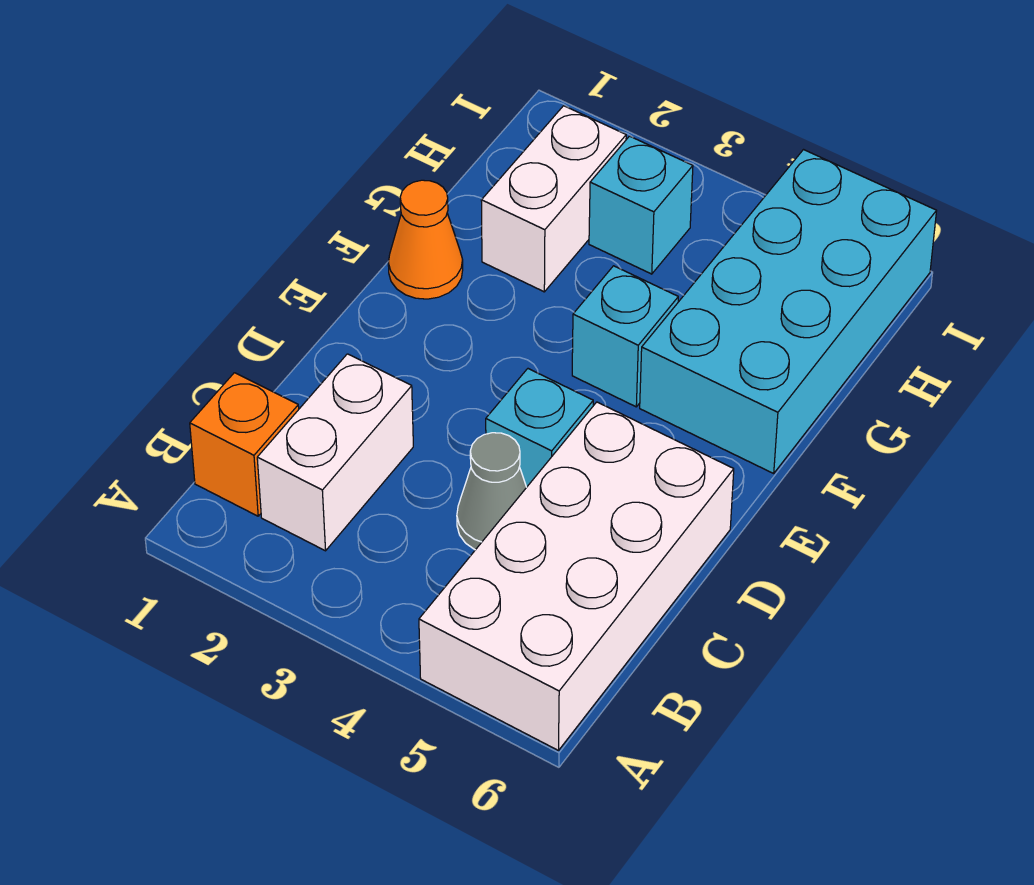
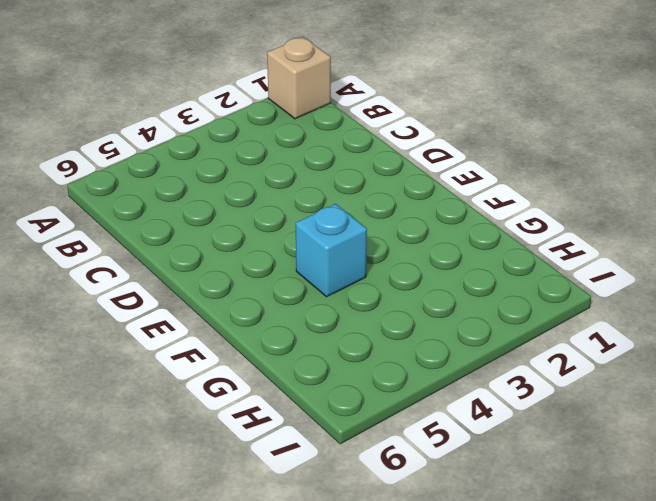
tan 1x1 brick [267,37,331,119] -> none
none -> white 2x4 brick [419,402,734,751]
none -> orange 1x1 brick [190,373,299,516]

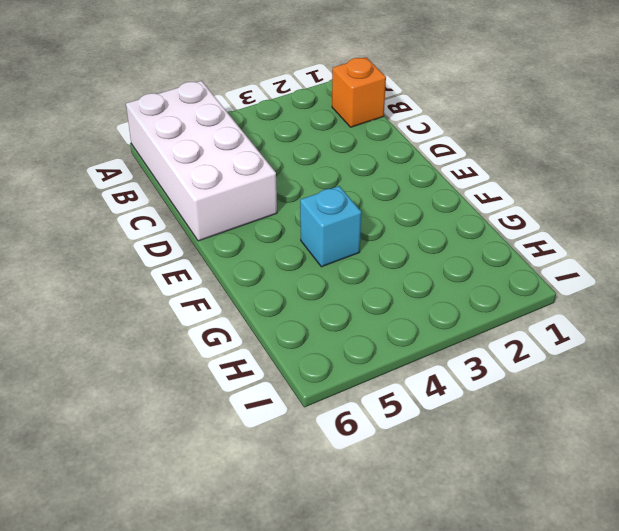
none -> white 1x2 brick [257,354,413,551]
none -> grey 1x1 cone [457,433,527,550]

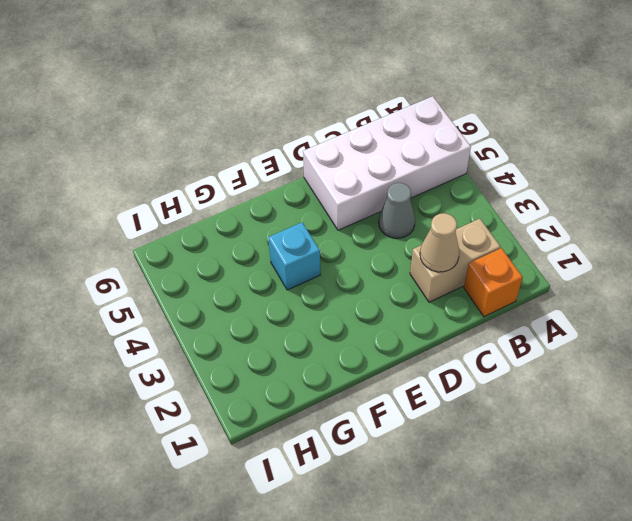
tan 1x2 brick [410,219,500,302] -> white 1x2 brick [257,354,413,551]
tan 1x1 cone [420,213,459,272] -> none
none -> cyan 1x1 brick [486,369,593,487]
none -> orange 1x1 cone [388,180,463,299]

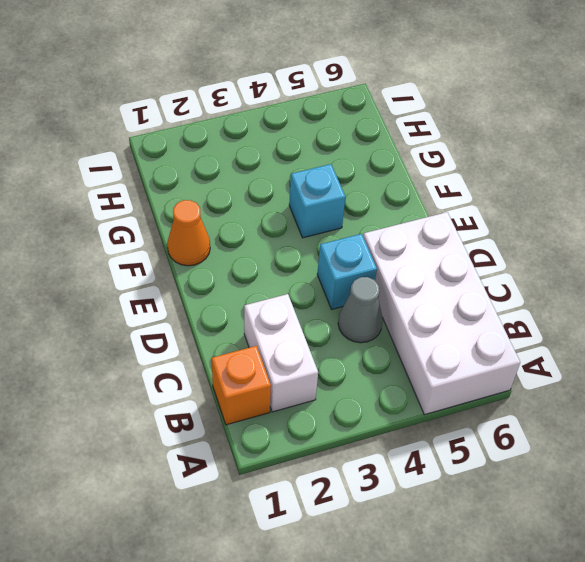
none -> cyan 2x4 brick [640,150,936,473]
none -> white 1x2 brick [481,106,626,292]

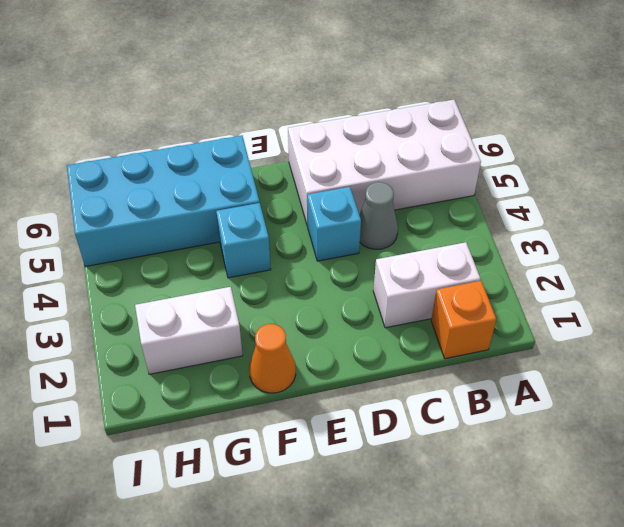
none -> cyan 1x1 brick [589,136,693,274]

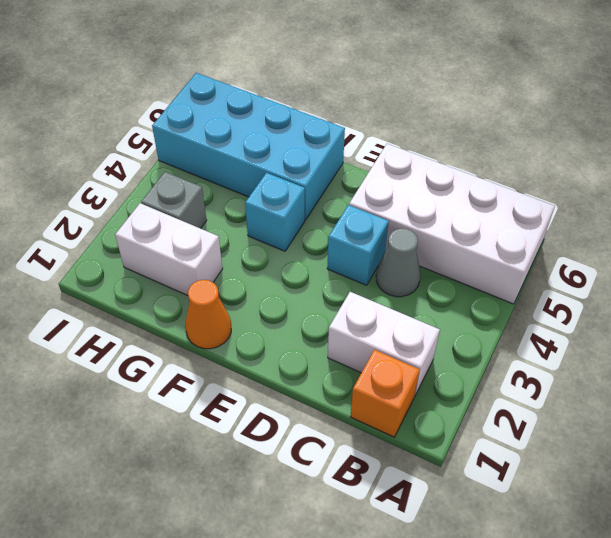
grey 1x1 brick [141,172,207,229] -> cyan 1x1 brick [589,136,693,274]

